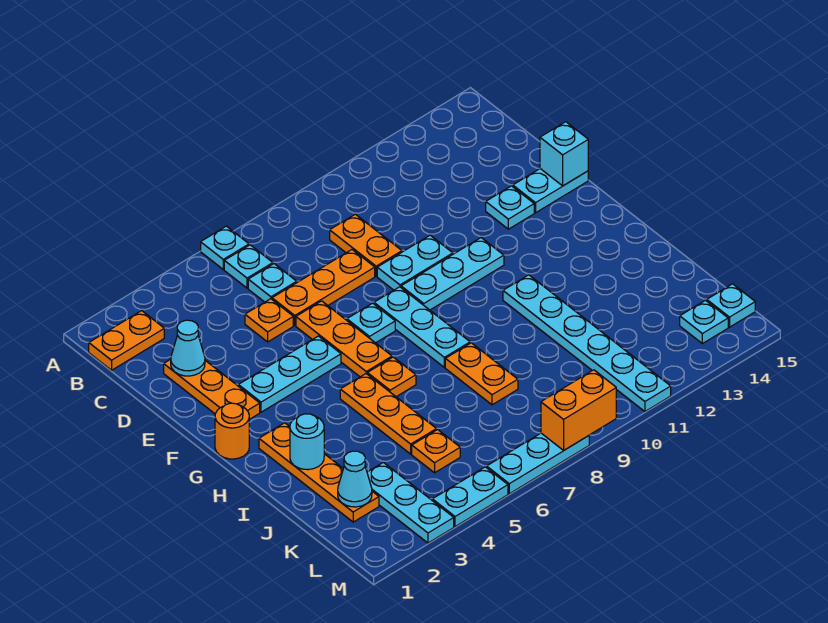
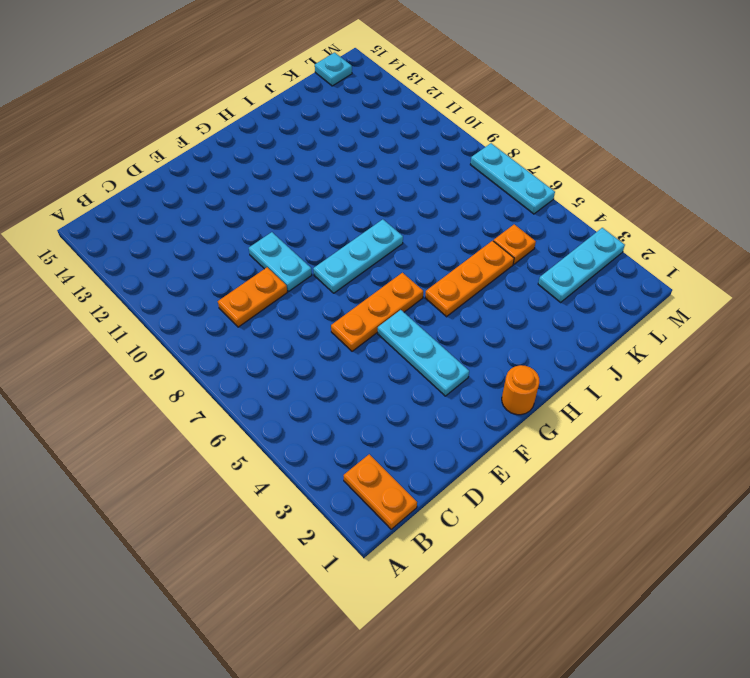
none -> cyan 1x1 plate [201,226,249,269]
none -> cyan 1x1 plate [224,245,273,288]
none -> cyan 1x1 plate [248,264,297,302]
none -> orange 1x3 plate [164,359,260,419]

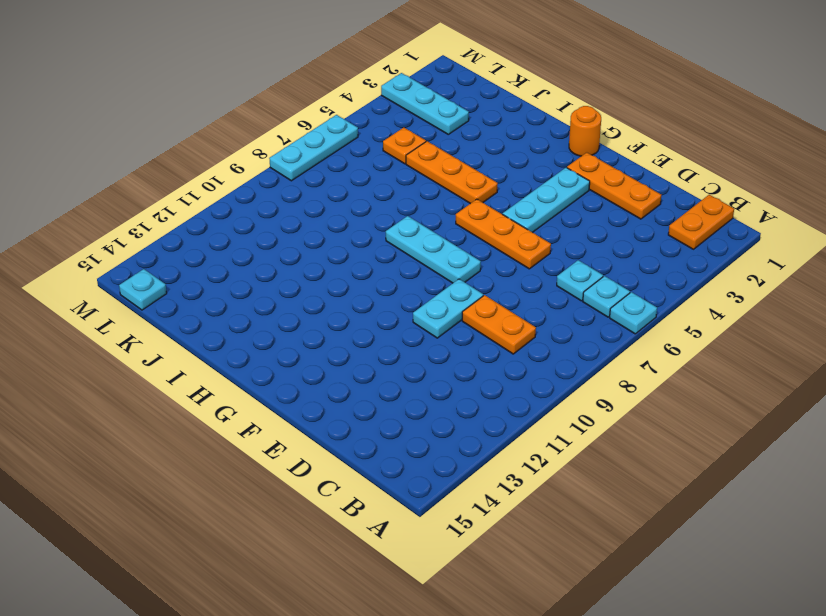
none -> orange 1x1 plate [245,299,293,342]
none -> orange 1x3 plate [272,250,375,325]
none -> cyan 1x1 plate [486,186,534,229]
none -> cyan 1x2 plate [513,169,588,213]

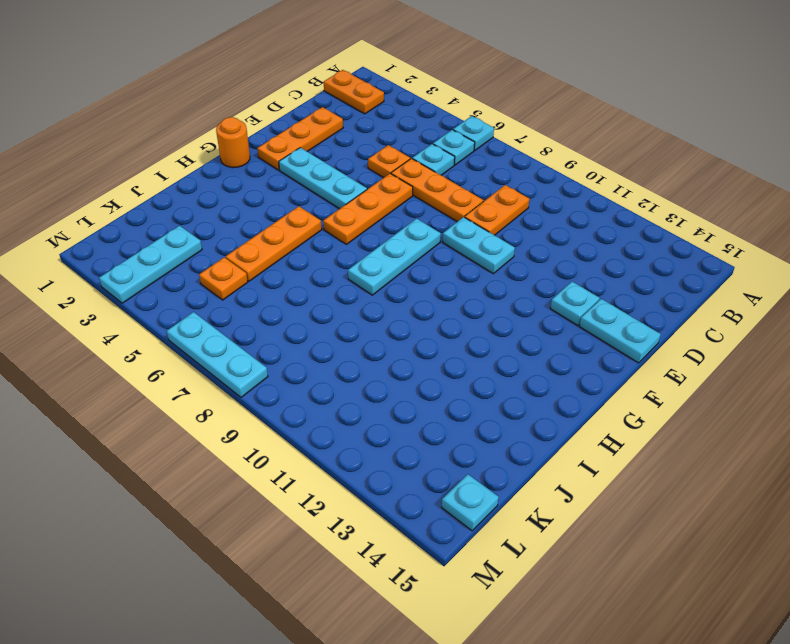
none -> cyan 1x1 plate [347,303,395,343]
none -> cyan 1x3 plate [401,238,504,310]
none -> orange 1x4 plate [259,423,379,522]
none -> orange 1x1 plate [367,357,416,397]

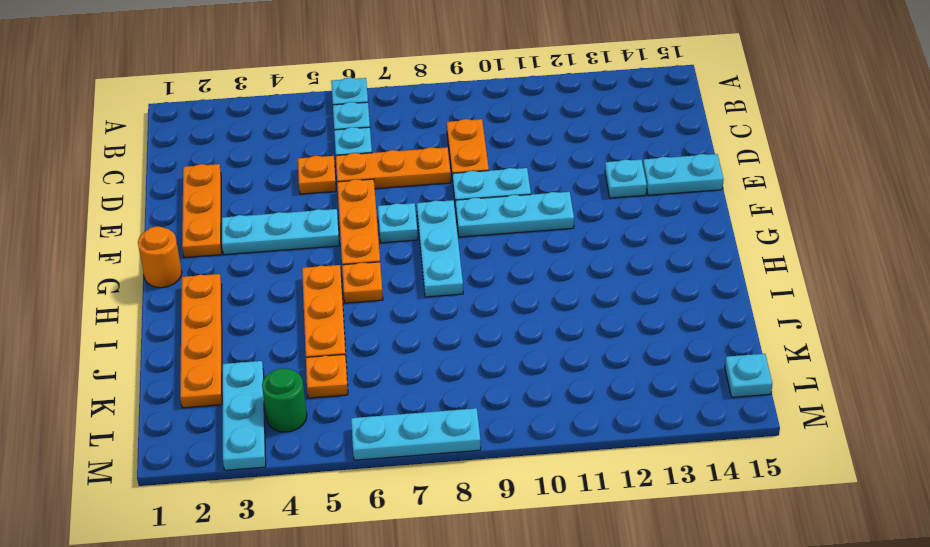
green 1x1 round brick [262,368,307,432] -> none
none -> orange 1x2 plate [89,311,164,370]
none -> cyan 1x6 plate [503,275,671,411]
none -> orange 1x2 plate [445,343,518,405]
none -> cyan 1x1 plate [680,300,728,344]

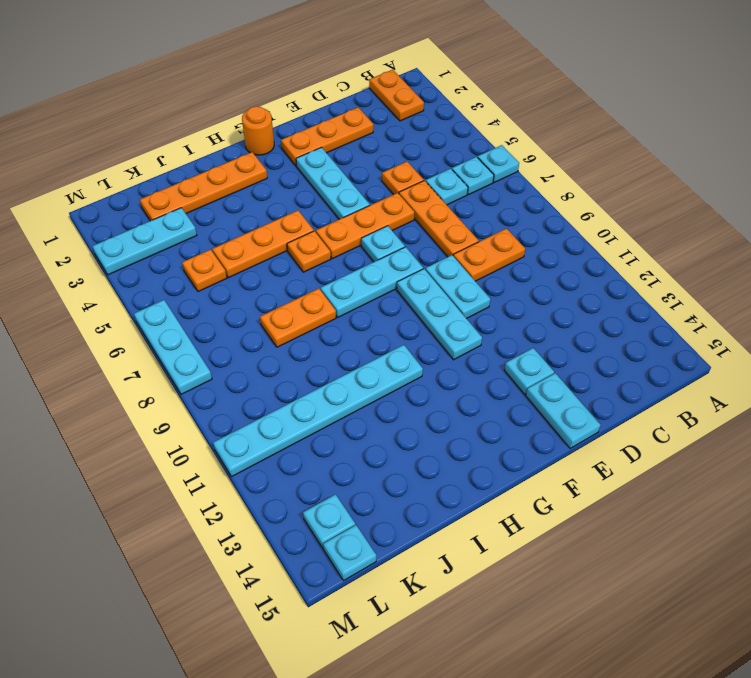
none -> cyan 1x2 plate [432,467,508,527]
none -> cyan 1x1 cone [171,320,205,376]
none -> cyan 1x1 brick [540,122,588,186]
none -> cyan 1x1 round brick [290,414,324,470]

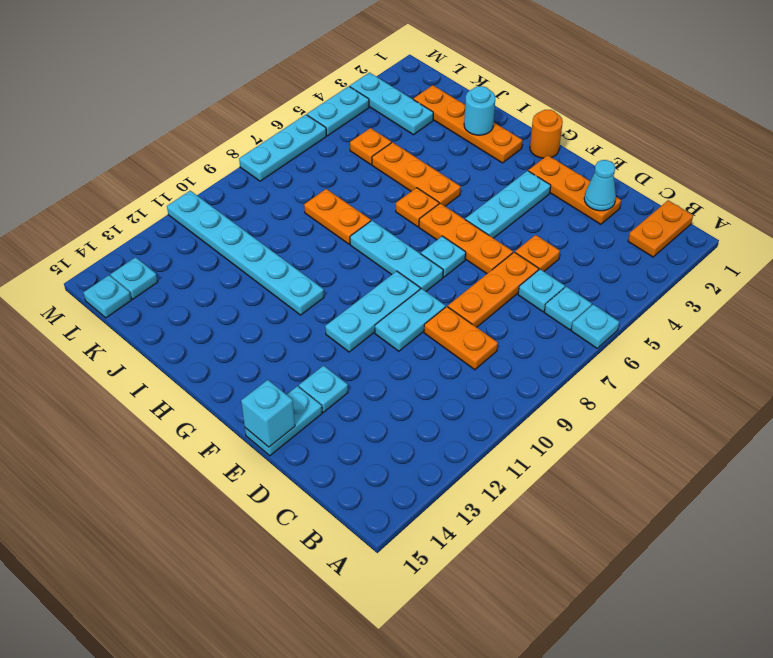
none -> cyan 1x1 cone [338,451,372,507]
none -> orange 1x2 brick [541,370,616,450]

